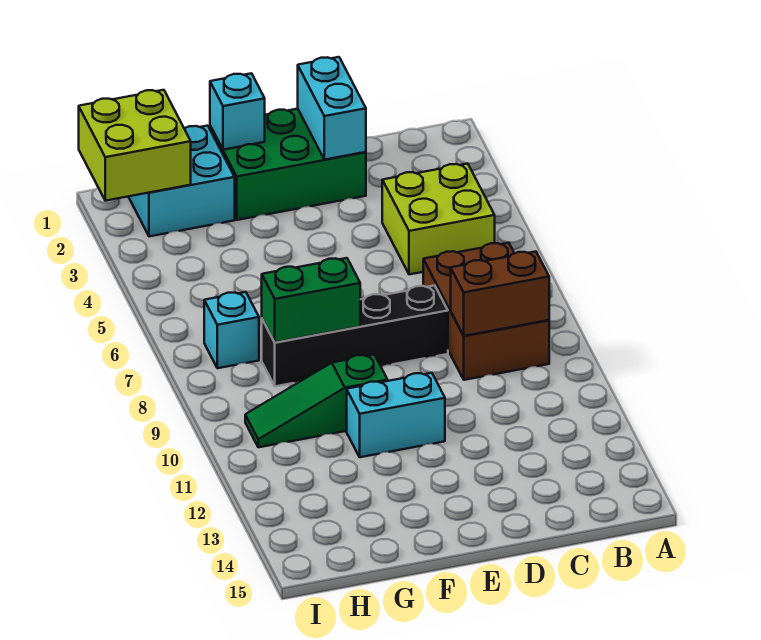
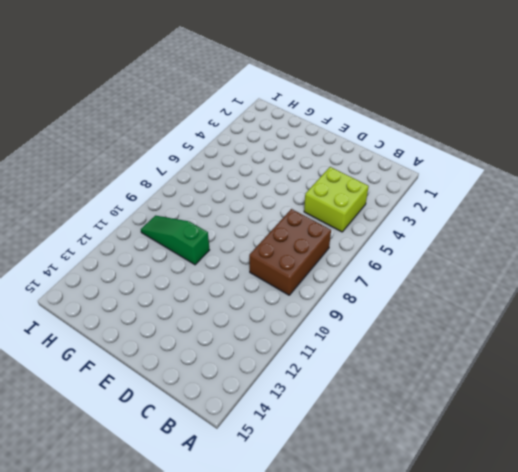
none -> green 2x3 brick [210,109,366,220]
none -> black 1x4 brick [262,286,448,386]
none -> cyan 1x2 brick [347,373,445,457]

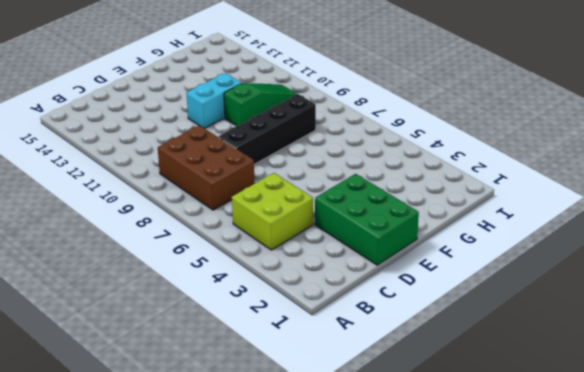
green 2x3 brick [315,174,419,265] -> green 2x3 brick turned to [210,109,366,220]
none -> cyan 2x2 brick [128,126,235,236]
none -> cyan 1x1 brick [204,292,259,368]
none -> brown 1x2 brick [451,252,549,336]

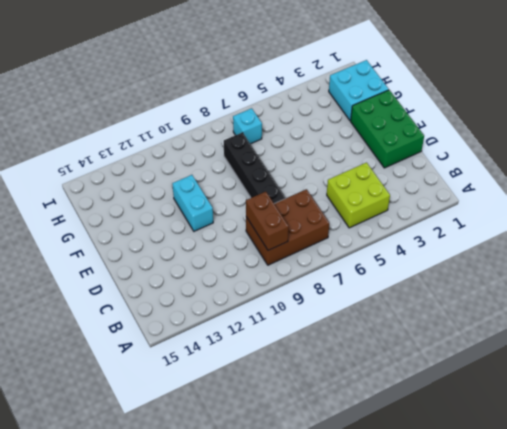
none -> green 1x3 slope [245,355,388,447]
none -> cyan 1x2 brick [298,57,366,160]
none -> cyan 1x1 brick [210,73,265,150]

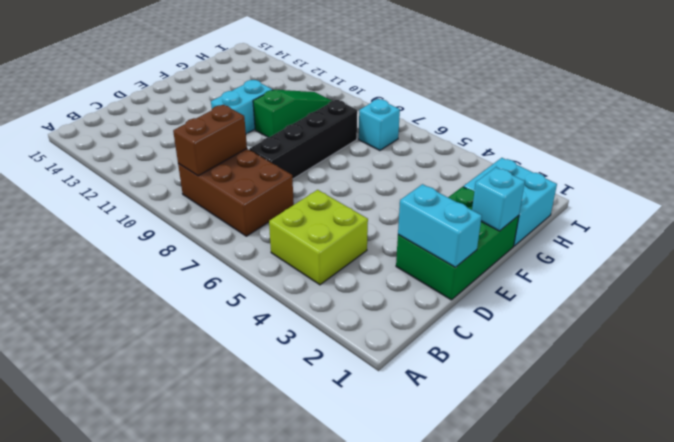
none -> green 1x2 brick [262,258,360,342]
none -> lime 2x2 brick [79,90,191,201]

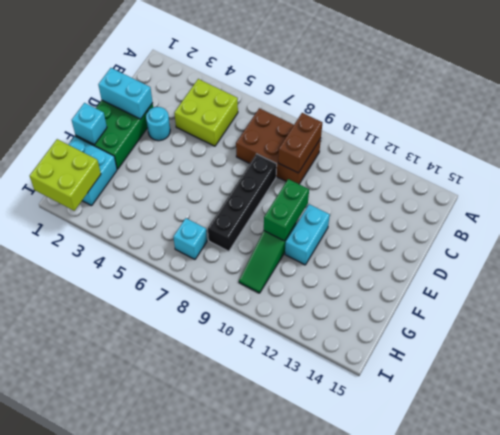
cyan 1x1 round brick [146,107,170,141] -> none
green 1x2 brick [264,179,309,241] -> green 1x2 brick moved to [262,258,360,342]

